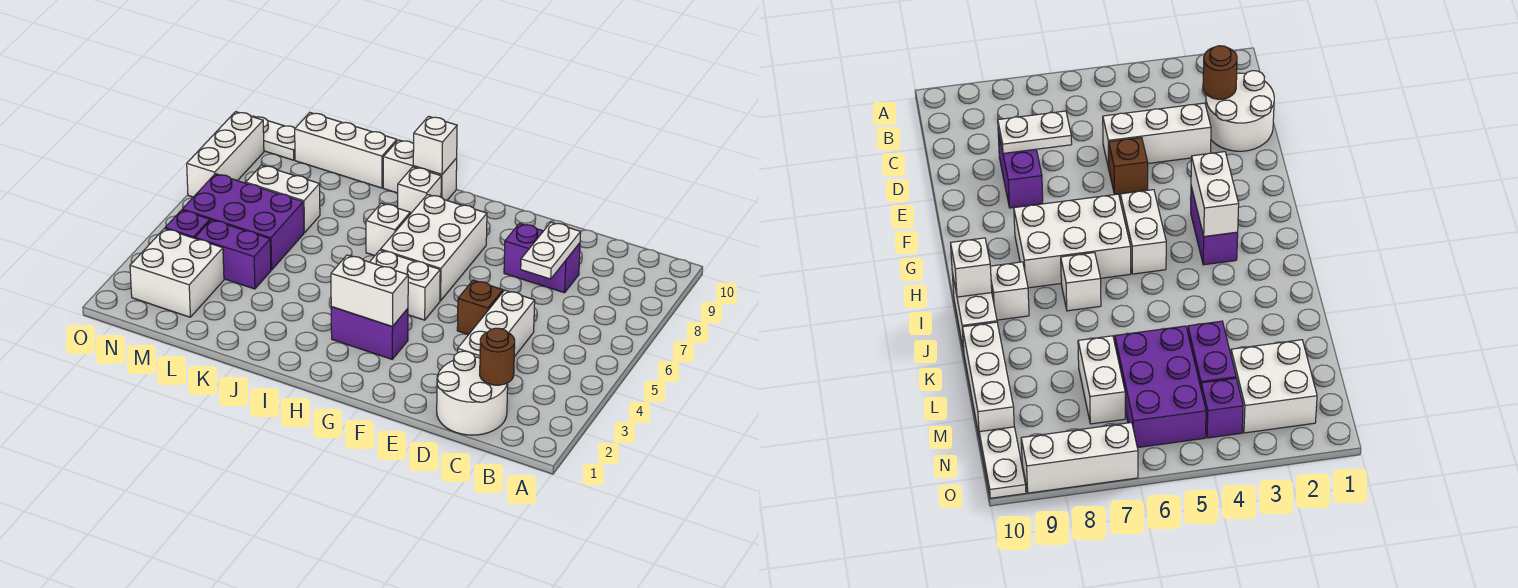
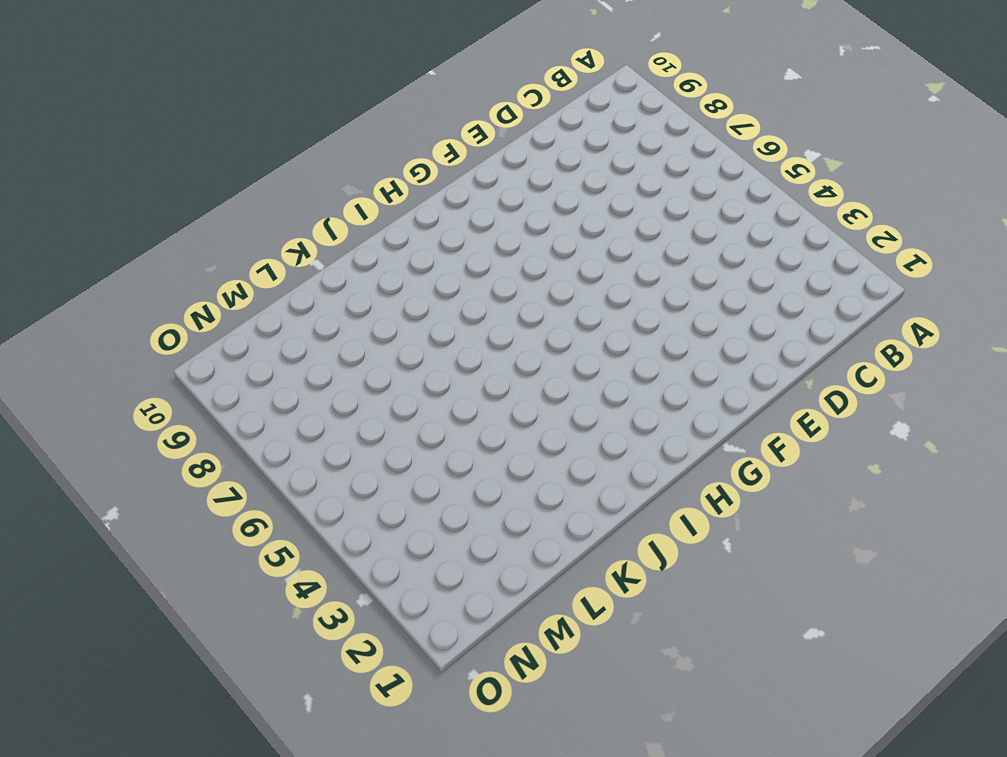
none -> white 2x2 round brick [437,351,508,435]
none -> white 1x3 brick [458,290,535,358]
none -> purple 1x2 brick [504,223,580,293]

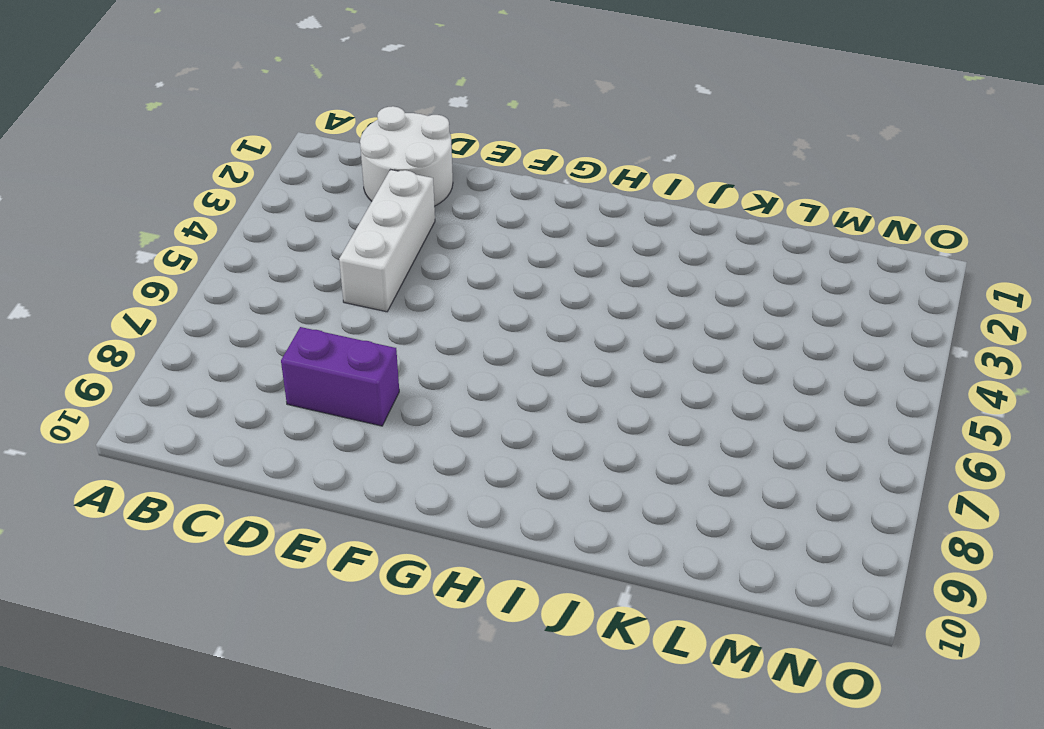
none -> brown 1x1 brick [457,280,503,335]
none -> purple 1x2 brick [331,307,408,359]
none -> white 1x2 brick [370,250,440,320]

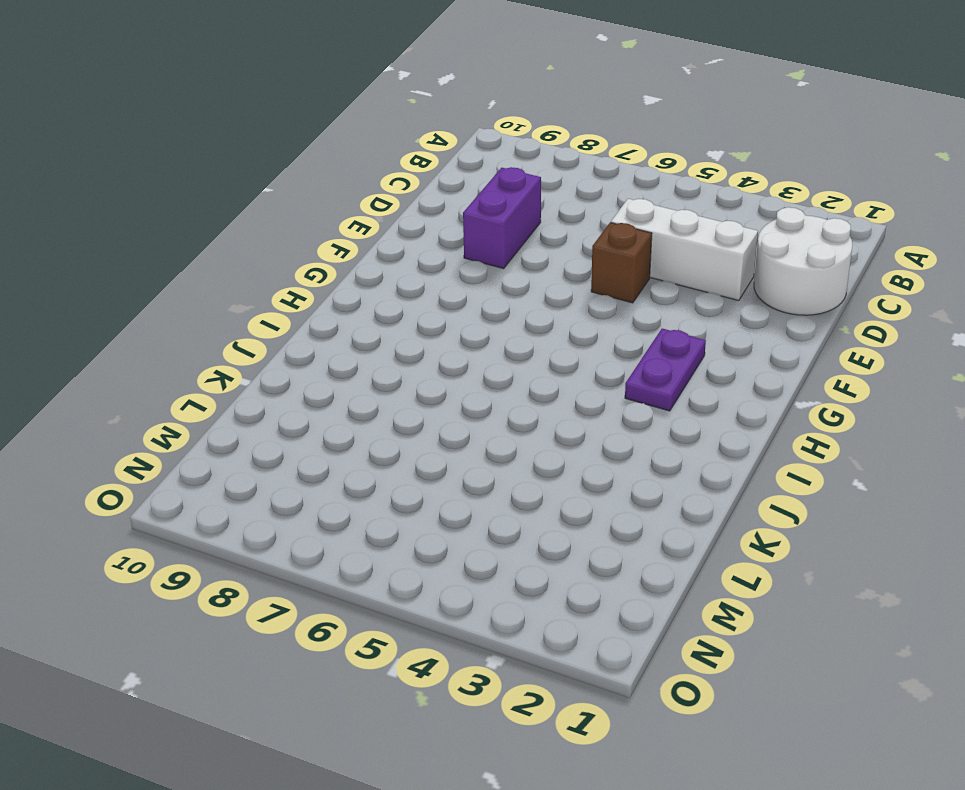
purple 1x2 plate [625,329,706,411] -> purple 1x2 brick [331,307,408,359]
none -> white 1x2 brick [370,250,440,320]
none -> white 2x3 brick [381,195,487,301]
none -> white 1x1 brick [366,203,410,256]

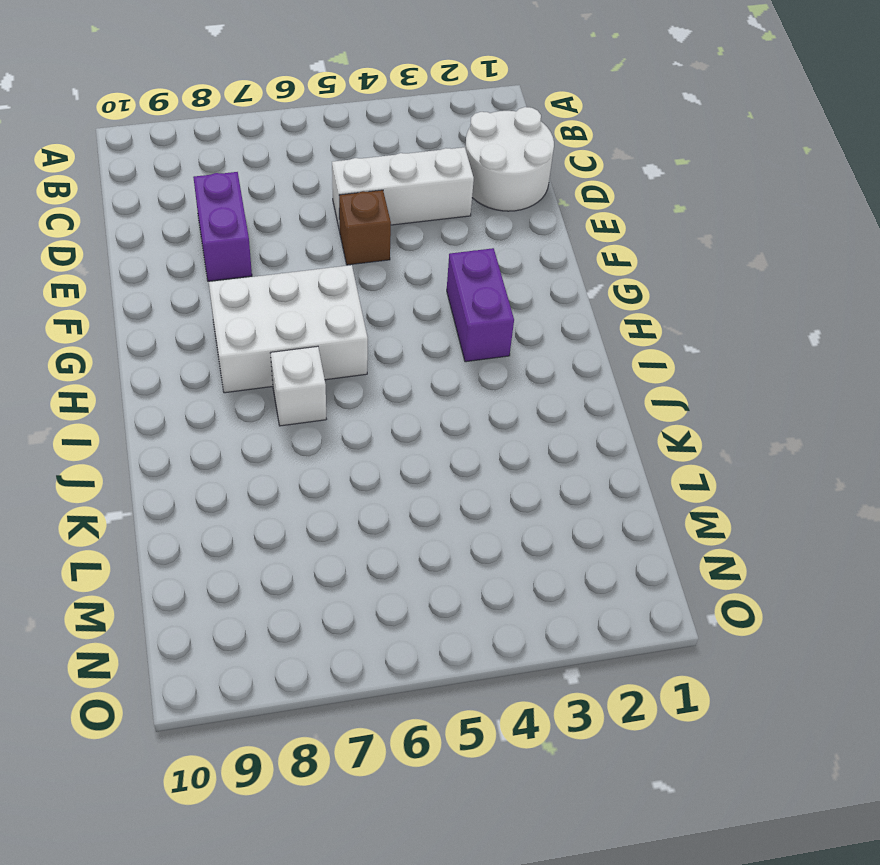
none -> white 1x2 brick [370,250,440,320]
none -> white 1x1 brick [398,167,441,214]
none -> white 1x2 brick [383,140,457,200]

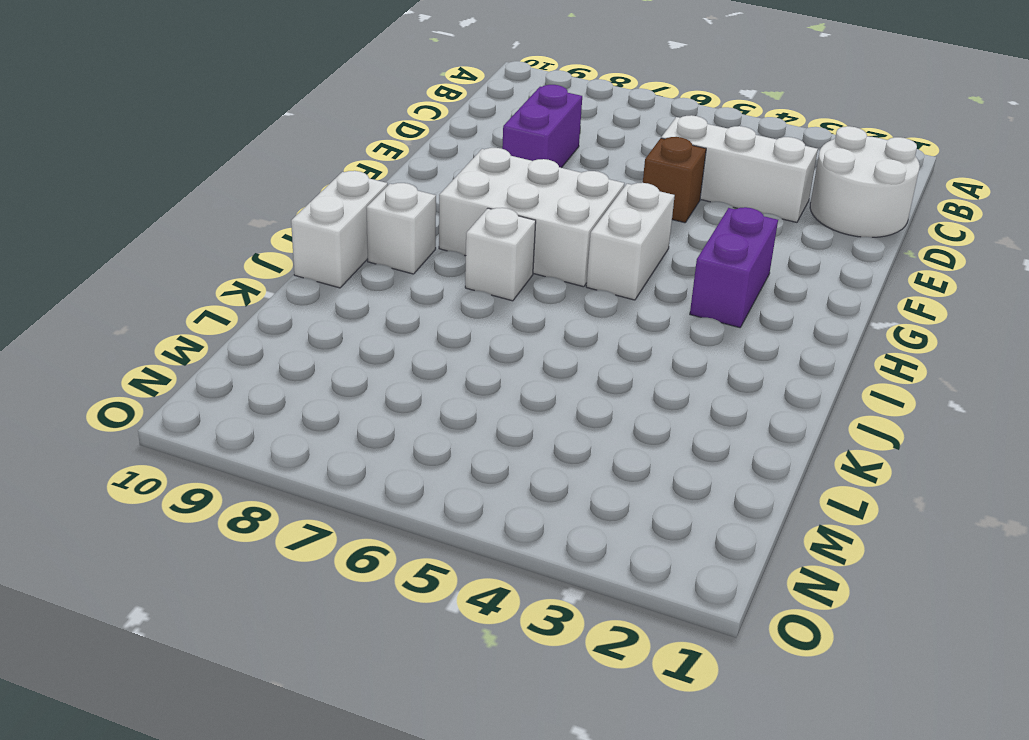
none -> white 1x3 brick [295,113,397,188]
none -> purple 1x2 brick [195,220,271,289]
none -> purple 2x3 brick [182,174,304,270]

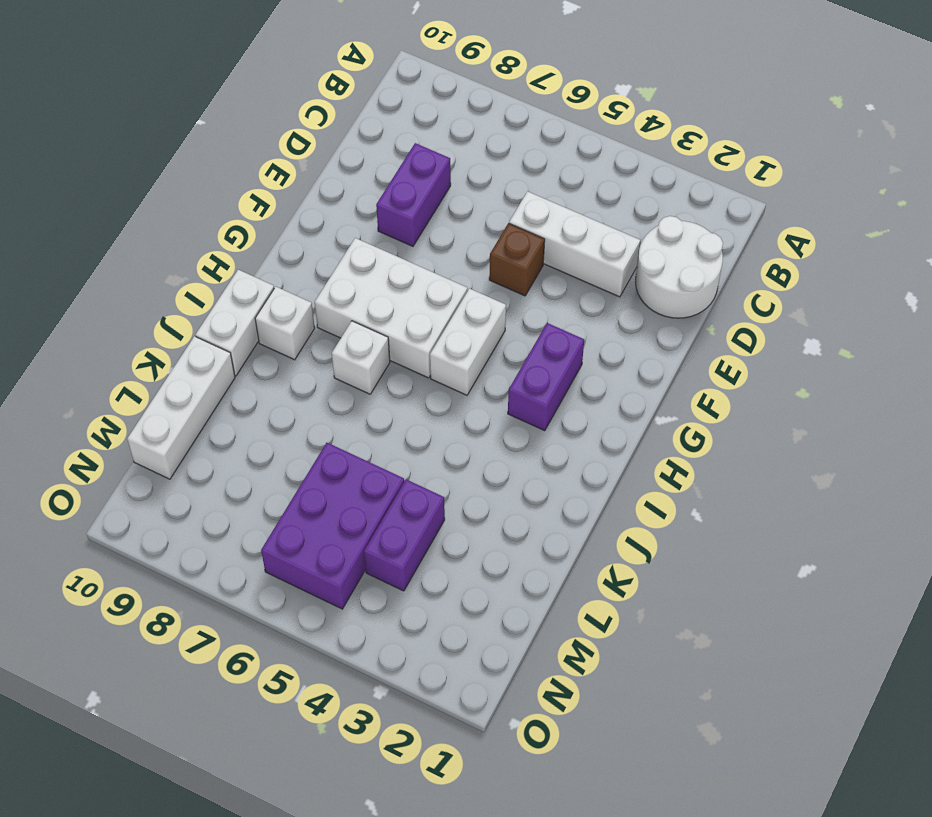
none -> white 1x2 brick [246,165,320,233]
none -> white 2x2 brick [130,229,224,317]
none -> purple 1x1 brick [165,210,210,238]

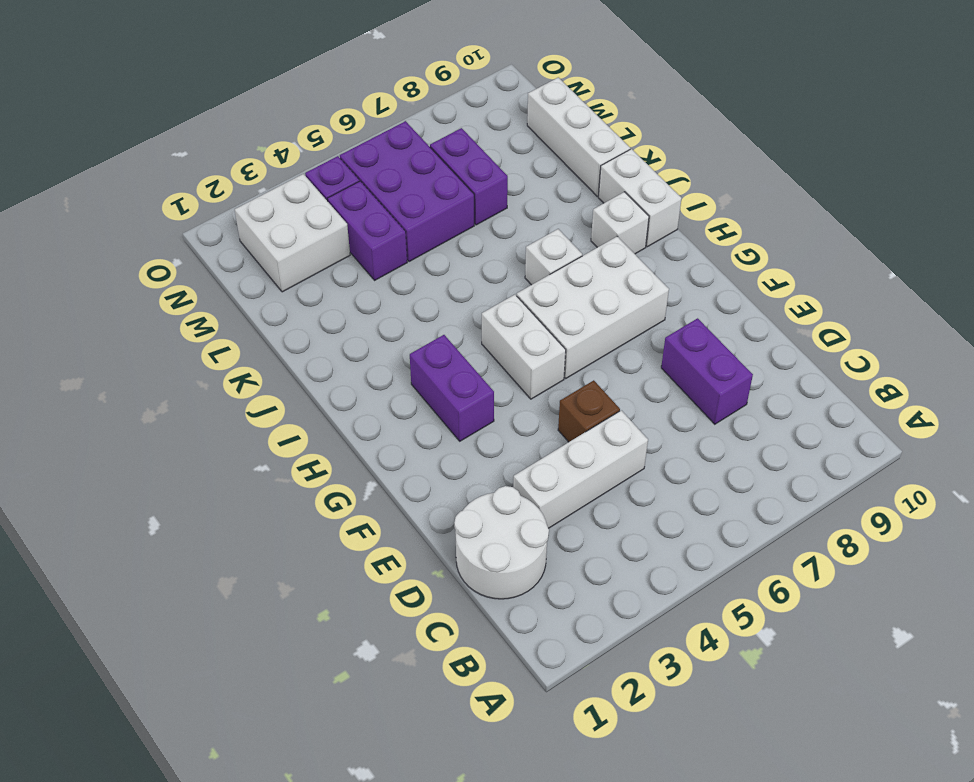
purple 1x2 brick [430,128,508,225] -> white 1x2 brick [246,165,320,233]
none -> white 1x2 plate [252,116,295,160]
none -> white 1x3 brick [187,112,264,197]
none -> brown 1x1 round brick [480,328,515,385]

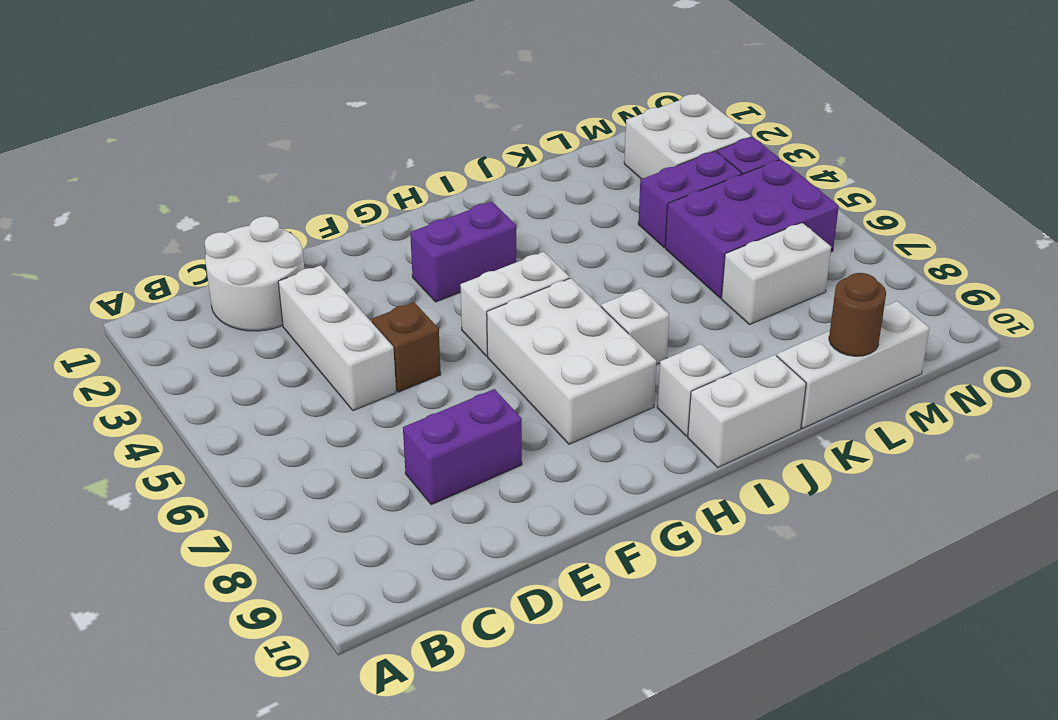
brown 1x1 round brick [829,273,886,356] -> brown 1x1 round brick moved to [480,328,515,385]
none -> white 1x2 plate [252,116,295,160]
none -> white 1x3 brick [187,112,264,197]
none -> white 1x2 plate [521,222,581,279]

